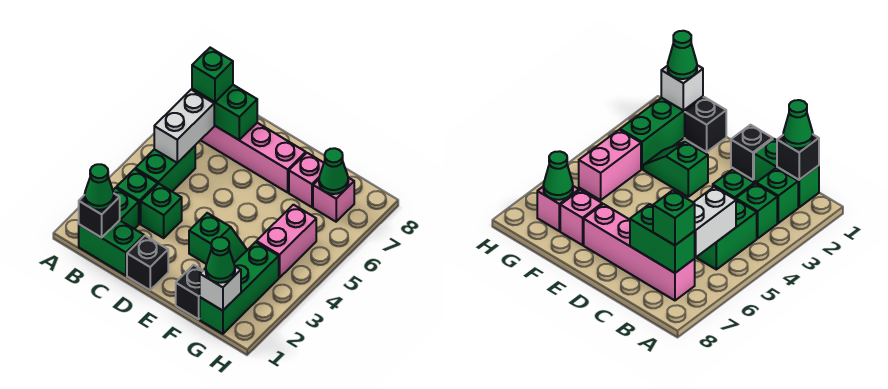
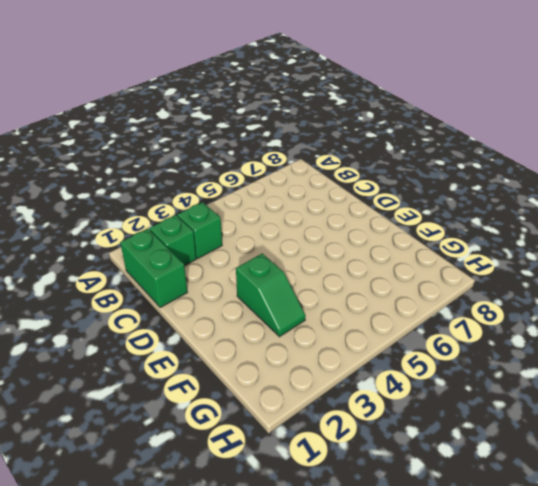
none -> green 1x2 brick [135,146,195,191]
none -> pink 1x4 brick [201,123,306,192]
none -> green 1x1 brick [141,184,182,238]

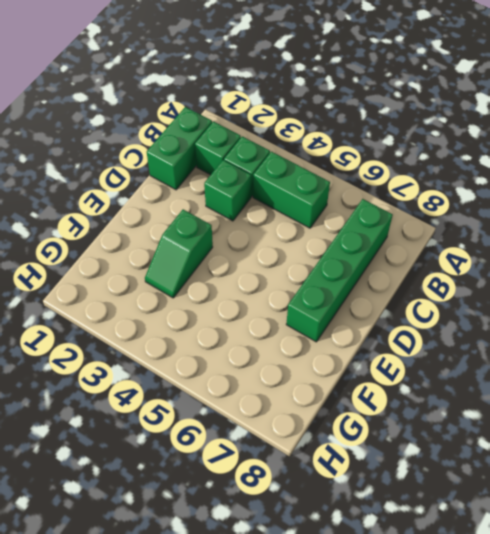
green 1x4 brick [286,199,393,342] -> pink 1x4 brick [201,123,306,192]
none -> black 1x1 brick [127,236,168,290]
none -> black 1x1 brick [176,265,203,319]
none -> pink 1x1 brick [289,153,324,207]

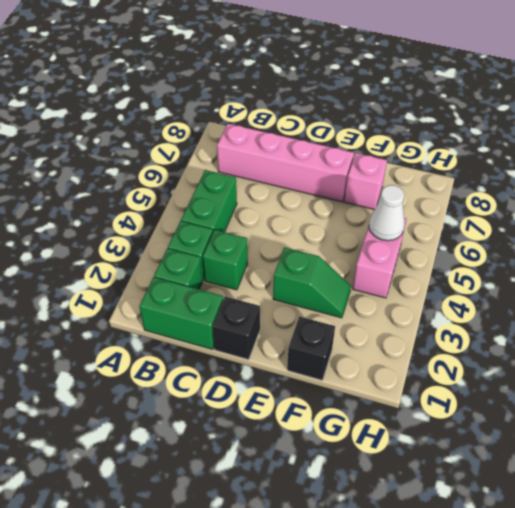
white 1x1 cone [369,185,405,241] -> none
none -> green 1x3 brick [200,242,279,334]
none -> pink 1x1 brick [313,177,354,222]
none -> black 1x1 brick [79,194,120,238]

